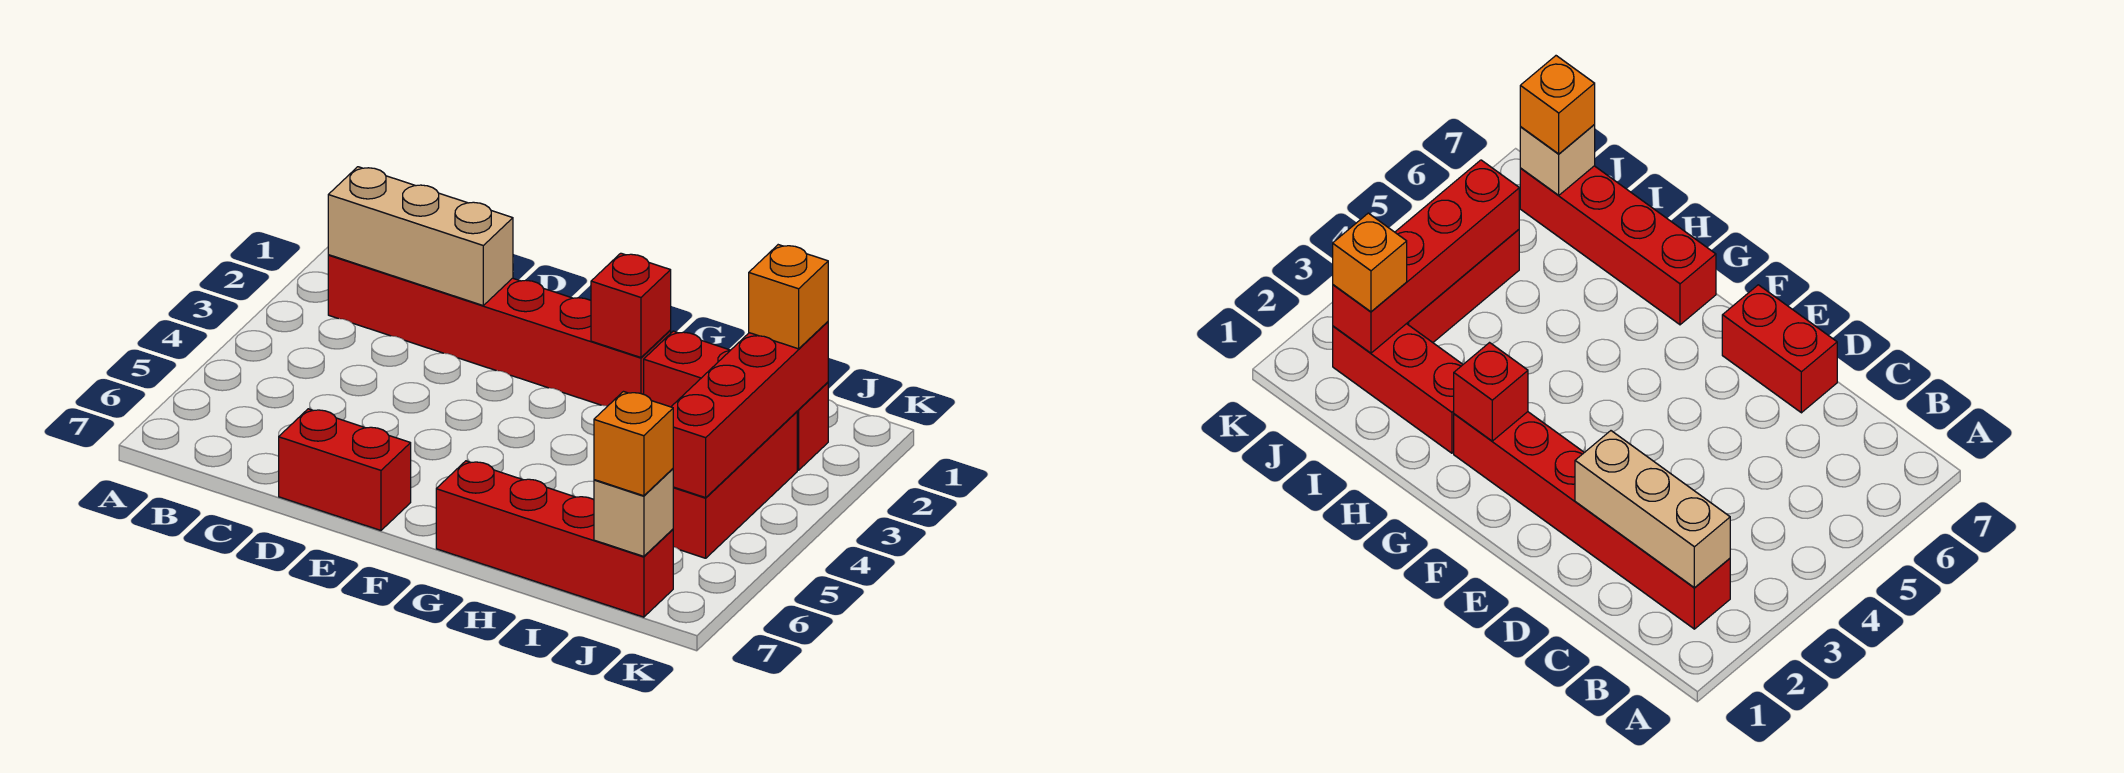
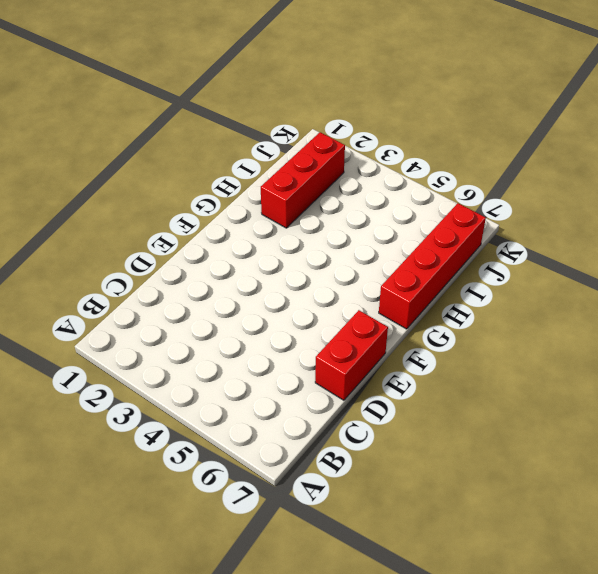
none -> red 1x6 brick [328,255,671,406]
none -> red 1x3 brick [673,412,797,558]

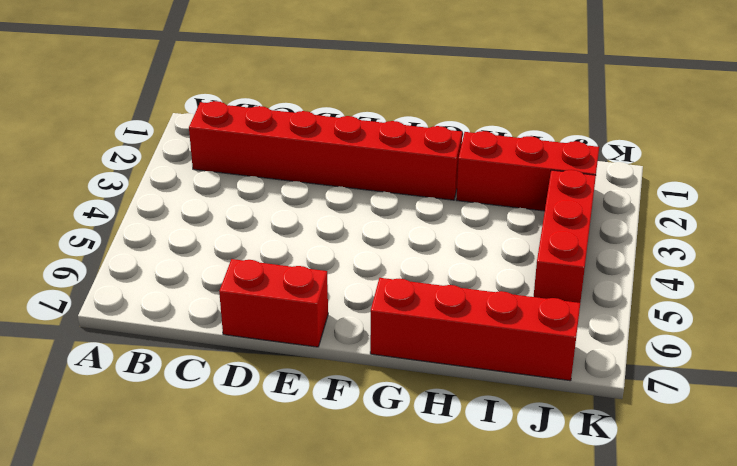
none -> tan 1x3 brick [328,167,513,305]
none -> red 1x1 brick [591,253,671,357]

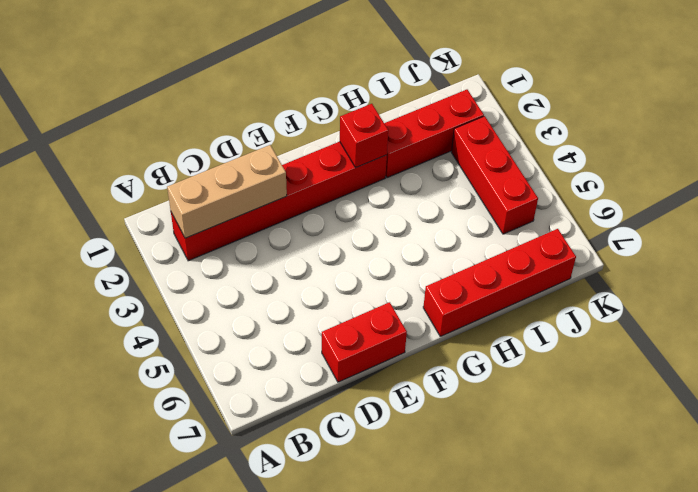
none -> red 1x4 brick [671,322,828,498]
none -> tan 1x1 brick [594,469,673,556]

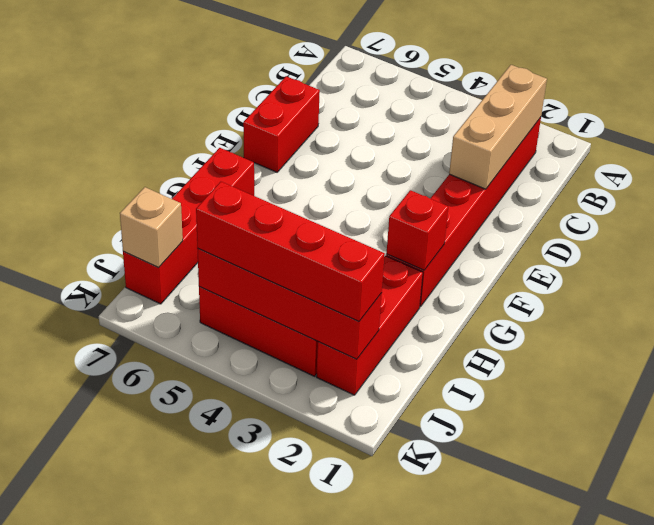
red 1x4 brick [196,182,385,322] -> orange 1x1 brick [749,245,828,349]
none -> orange 1x1 brick [594,392,673,496]

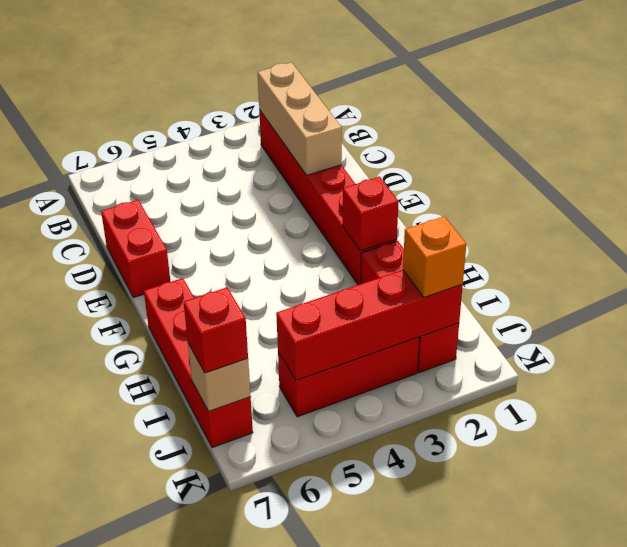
red 1x1 brick [184,288,248,373] -> orange 1x1 brick [594,392,673,496]

